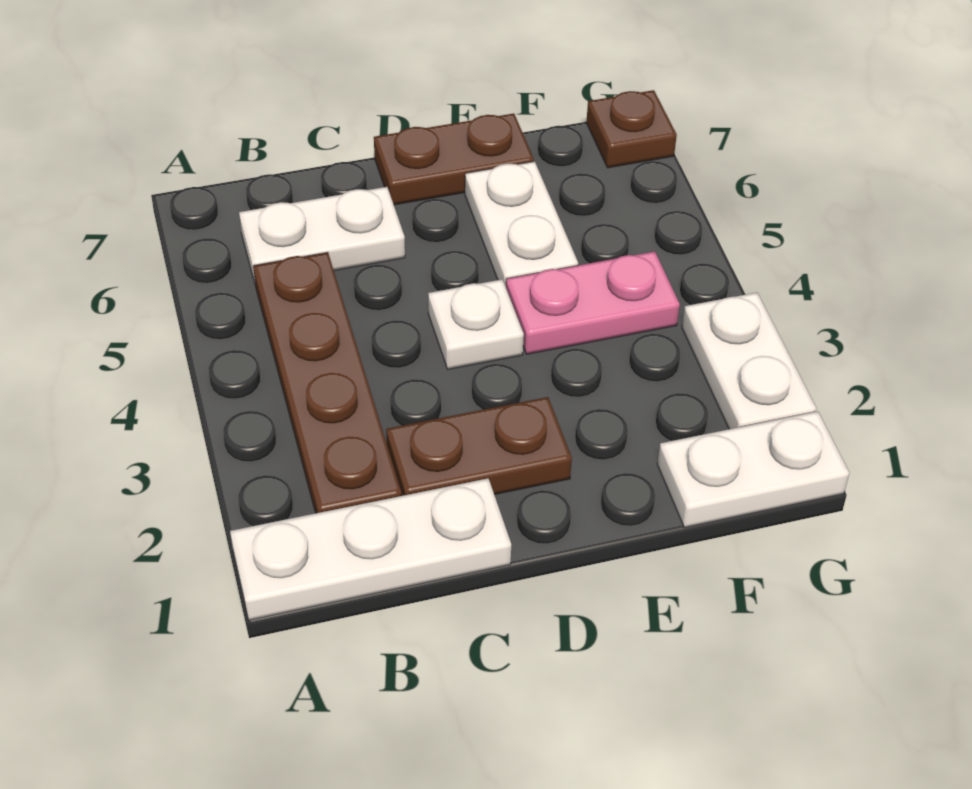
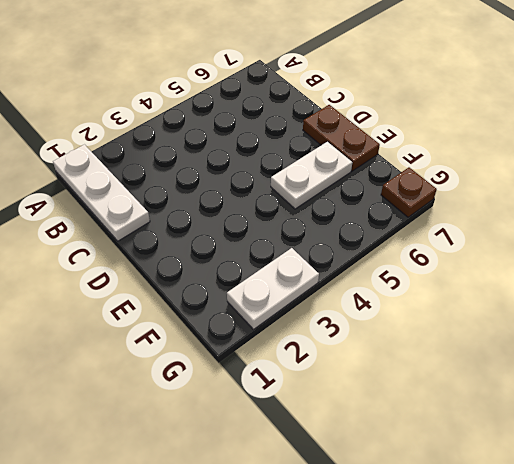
none -> brown 1x4 plate [253,252,402,513]
none -> white 1x2 plate [239,187,405,283]

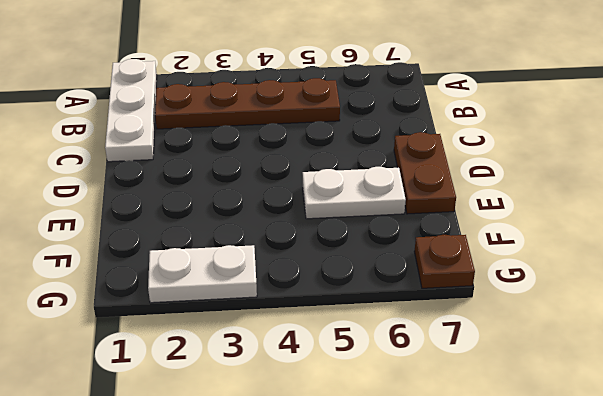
none -> white 1x2 plate [239,187,405,283]
none -> brown 1x2 plate [386,397,572,496]

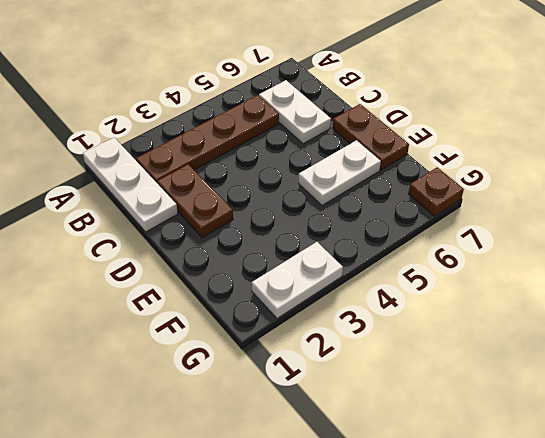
none -> white 1x1 plate [428,279,524,369]
none -> pink 1x2 plate [506,251,680,354]

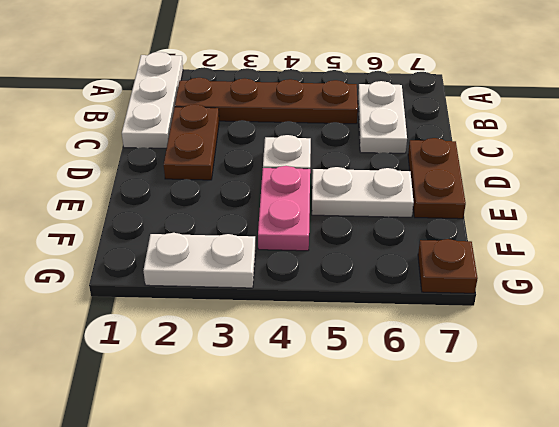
none -> white 1x2 plate [657,411,849,528]

